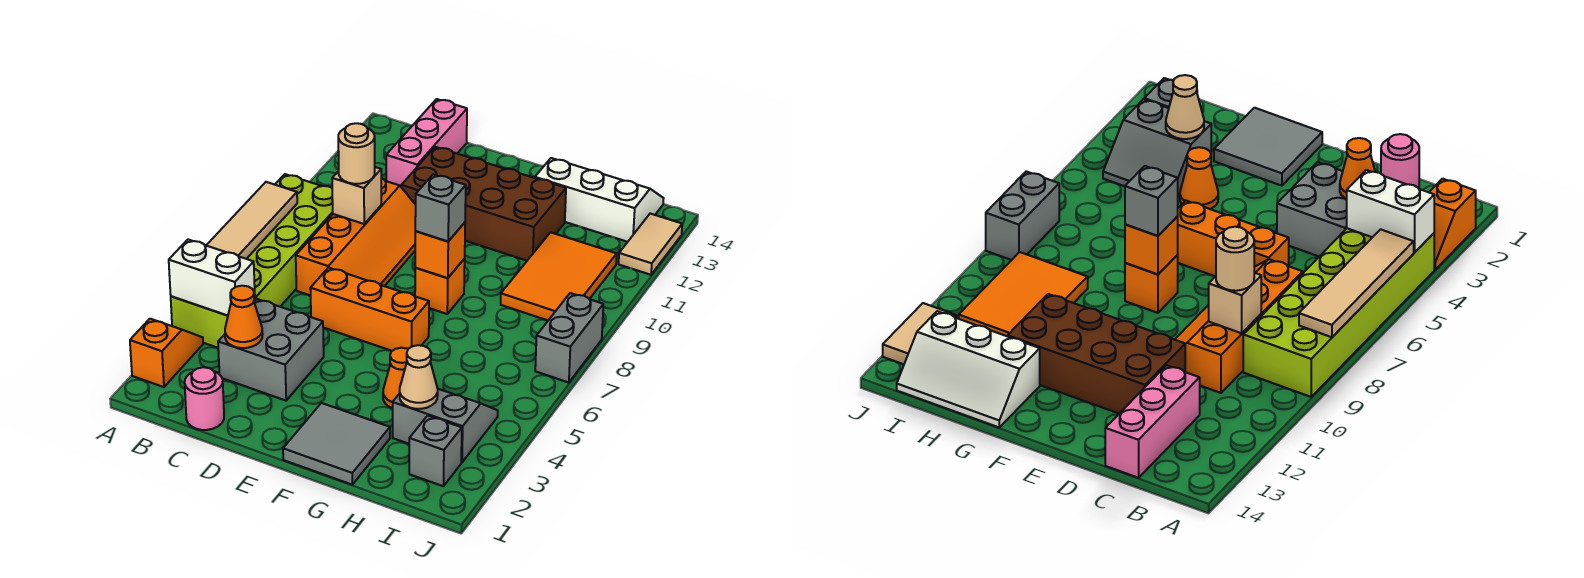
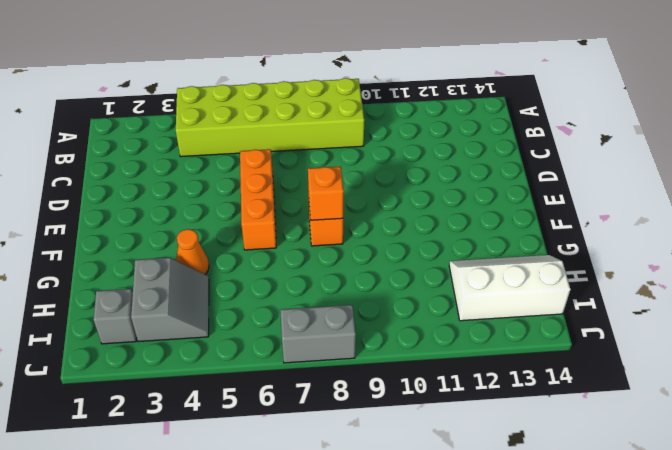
white 2x3 slope [449,255,570,321] -> white 2x3 slope turned to [535,158,664,242]
none -> orange 1x2 slope [130,319,203,387]
none -> pink 1x1 round brick [185,367,224,430]
none -> grey 2x2 brick [218,299,324,401]

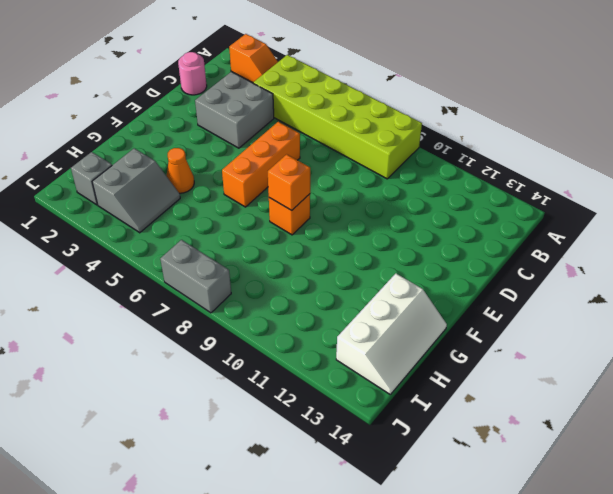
none -> orange 2x4 slope [296,178,416,296]
none -> pink 1x3 brick [386,99,467,186]
none -> brown 2x4 brick [401,147,566,261]

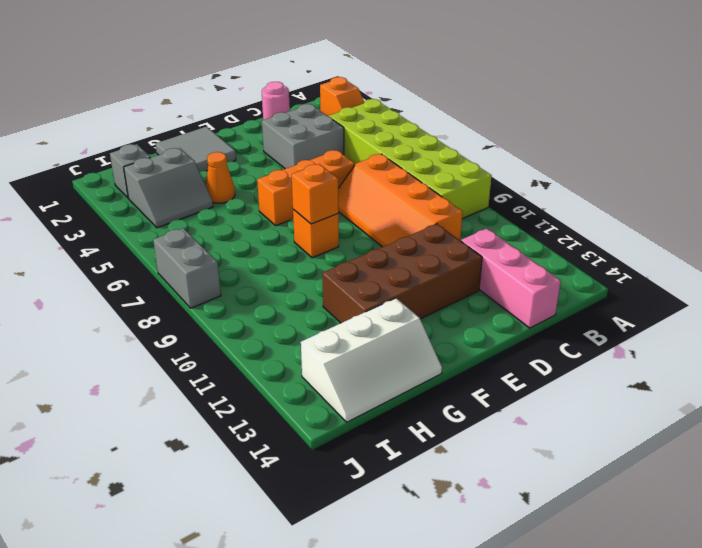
none -> orange 2x3 tile [501,232,617,320]
none -> tan 1x2 tile [619,214,682,275]
none -> white 1x2 brick [169,240,255,316]

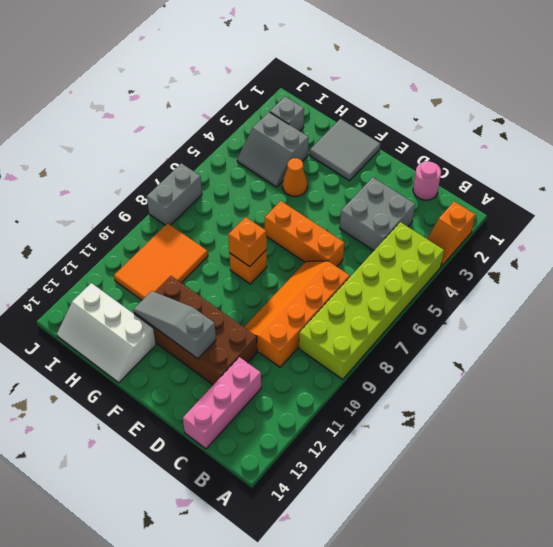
grey 1x3 slope [133,291,216,359] -> none
none -> tan 1x2 tile [619,214,682,275]
none -> white 1x2 brick [169,240,255,316]
none -> tan 1x4 tile [206,182,297,259]

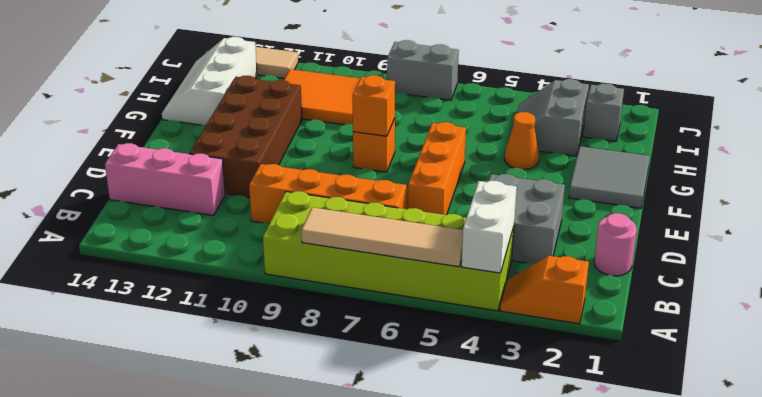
none -> orange 1x1 cone [225,286,263,348]
none -> tan 1x1 brick [332,167,381,224]
none -> tan 1x1 cone [400,345,438,409]

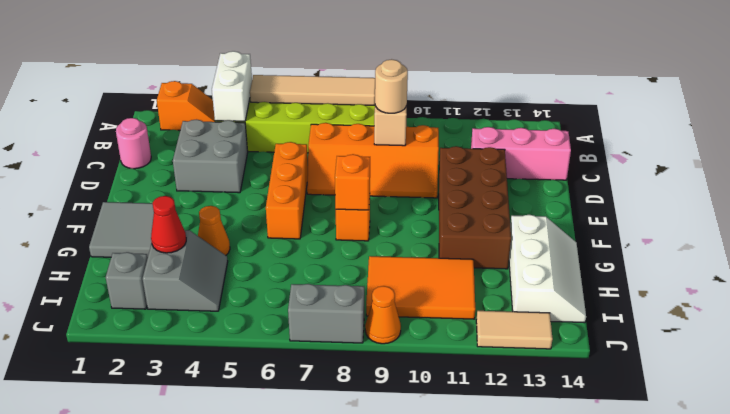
red 1x1 cone [151,196,186,253] -> tan 1x1 cone [400,345,438,409]
orange 1x1 cone [365,286,401,344] -> orange 1x1 cone moved to [225,286,263,348]
none -> grey 1x1 brick [415,175,466,241]

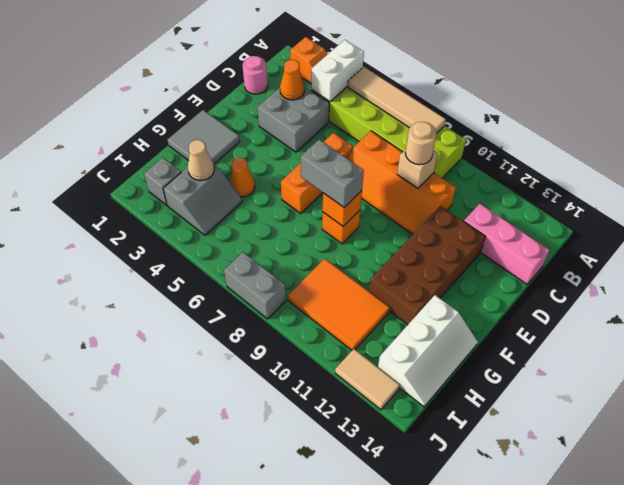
grey 1x2 brick [301,139,364,208] -> grey 1x1 brick [415,175,466,241]

